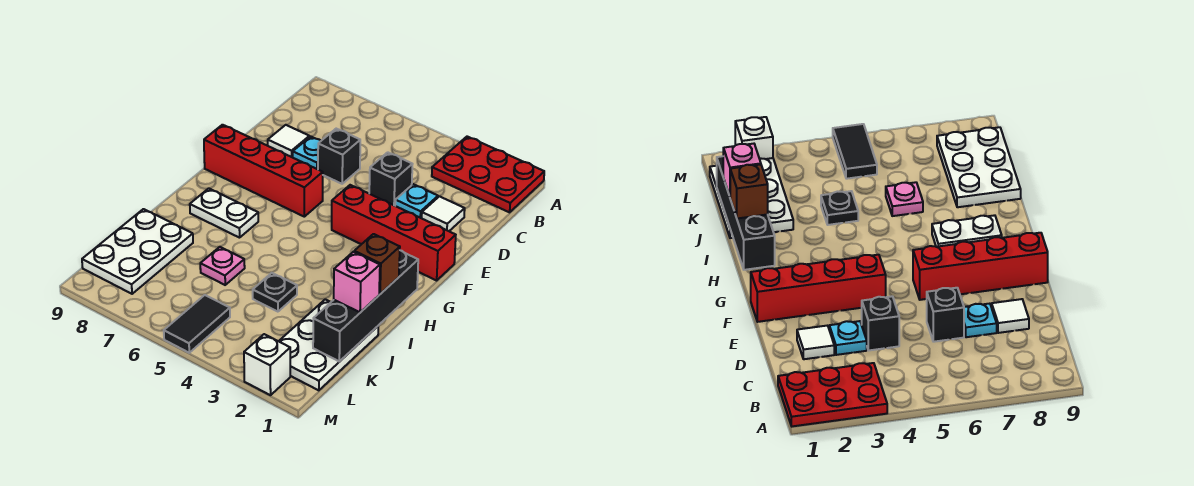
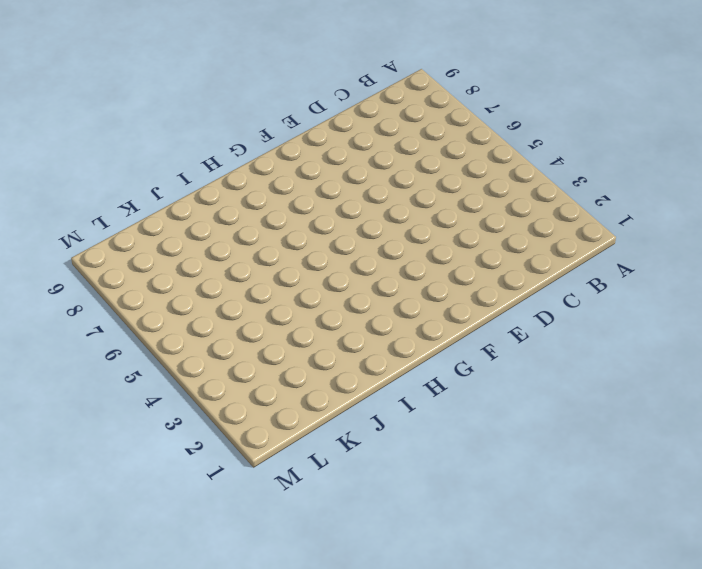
none -> red 2x3 plate [432,137,544,212]
none -> white 1x1 tile [422,196,465,231]
none -> cyan 1x1 plate [395,184,438,218]

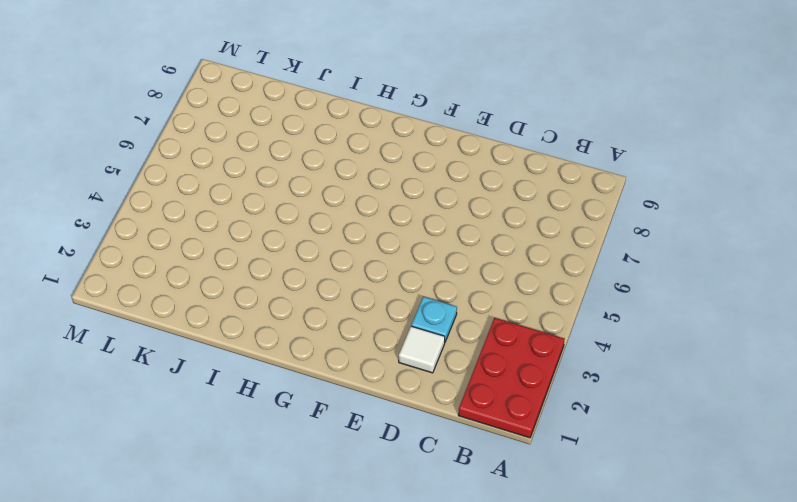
none -> black 1x1 brick [369,152,412,206]
none -> black 1x1 brick [318,129,360,184]
none -> cyan 1x1 plate [293,136,321,169]

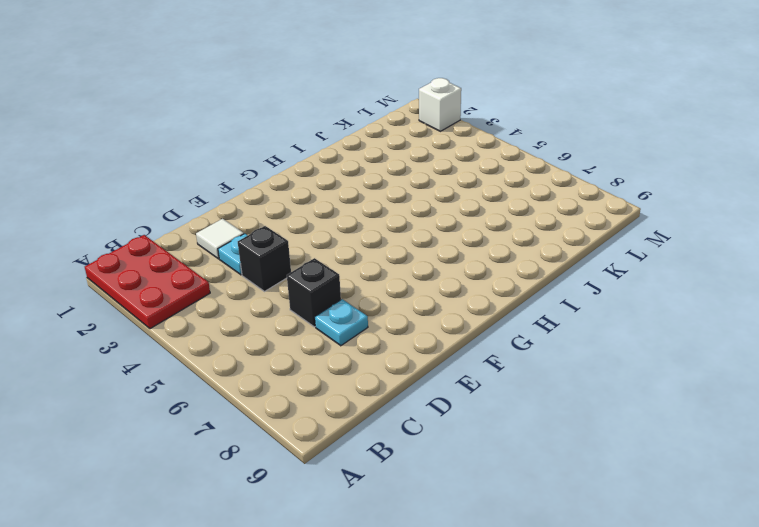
none -> white 1x1 tile [268,125,309,157]
none -> red 1x4 brick [332,185,456,280]
none -> red 1x4 brick [204,125,323,217]

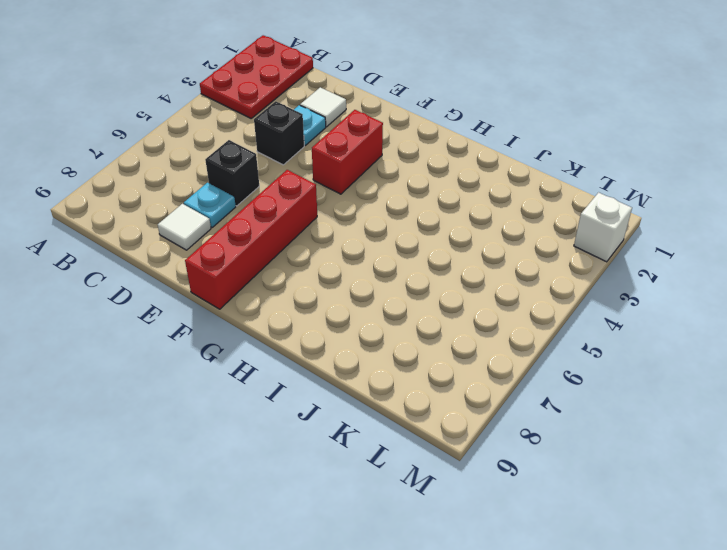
red 1x2 brick [312,110,383,194] -> red 1x4 brick [332,185,456,280]
none -> white 1x2 plate [190,188,258,238]
none -> white 2x3 plate [279,299,378,390]
none -> black 1x1 plate [253,273,297,312]

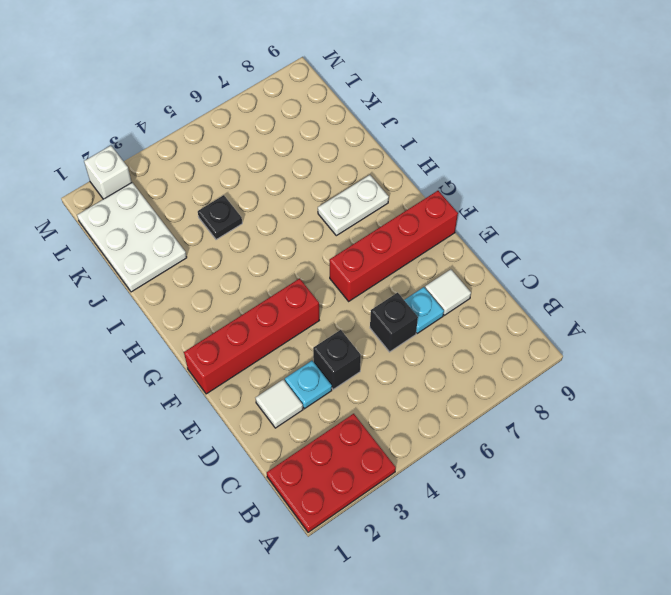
none -> pink 1x1 plate [200,247,245,285]
none -> white 2x3 plate [82,209,193,294]
none -> black 1x2 tile [164,295,230,353]

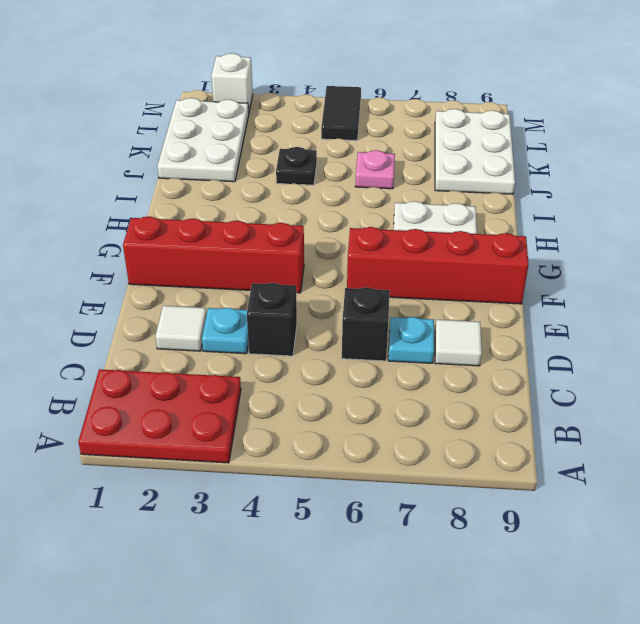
none -> black 1x4 brick [313,250,418,362]
none -> brown 1x1 brick [354,234,400,294]
none -> pink 1x1 brick [334,252,380,312]

